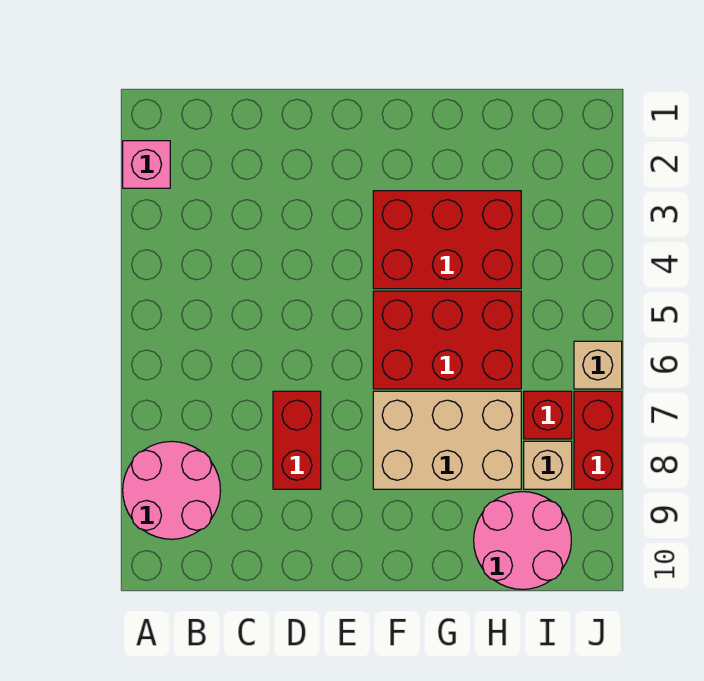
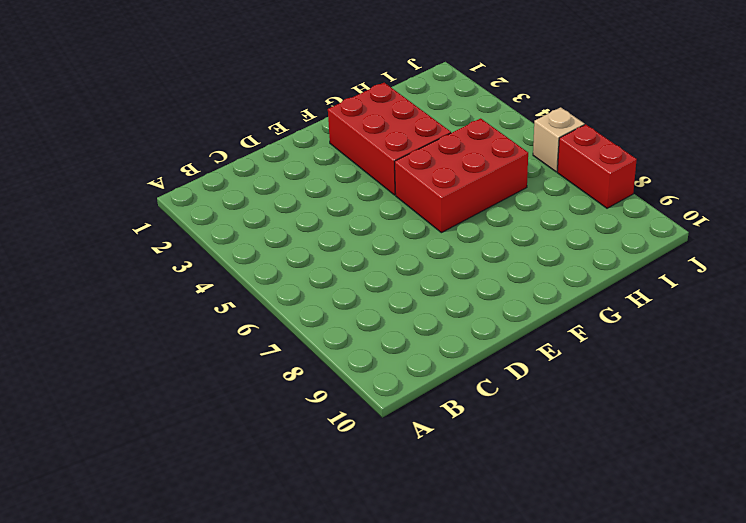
red 2x3 brick [328,83,451,195] -> red 2x3 brick turned to [373,191,521,289]
none -> pink 1x1 brick [123,141,170,188]
none -> pink 2x2 round brick [123,441,221,539]

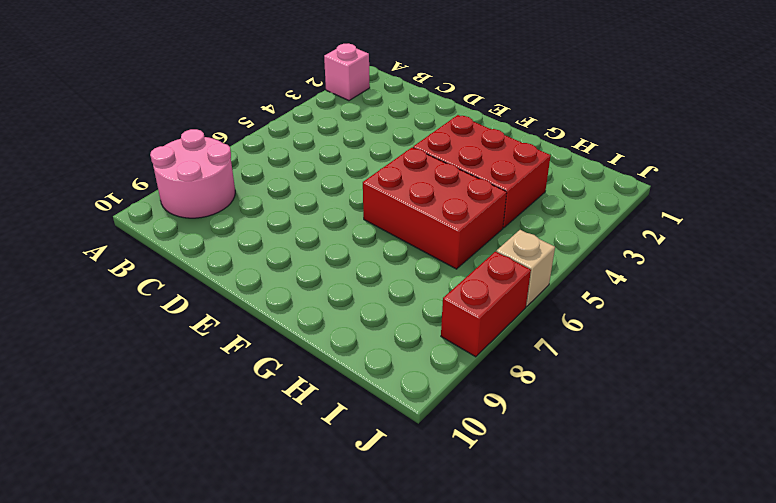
none -> red 1x2 brick [273,391,321,489]
none -> tan 2x3 brick [373,391,521,489]

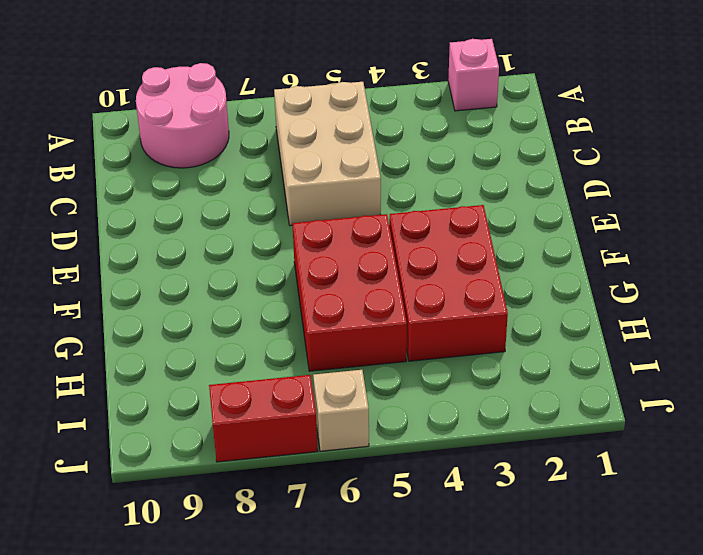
tan 2x3 brick [274,82,381,226] -> tan 2x3 brick moved to [373,391,521,489]
none -> red 1x2 brick [273,391,321,489]
none -> pink 2x2 round brick [474,492,571,589]

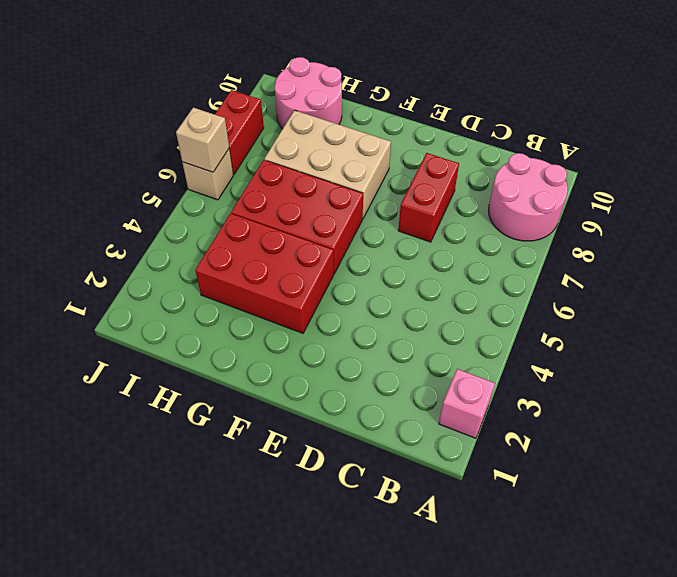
tan 1x1 brick [176,108,229,172] -> tan 1x1 brick moved to [524,441,572,489]
none -> red 1x1 brick [524,391,572,439]

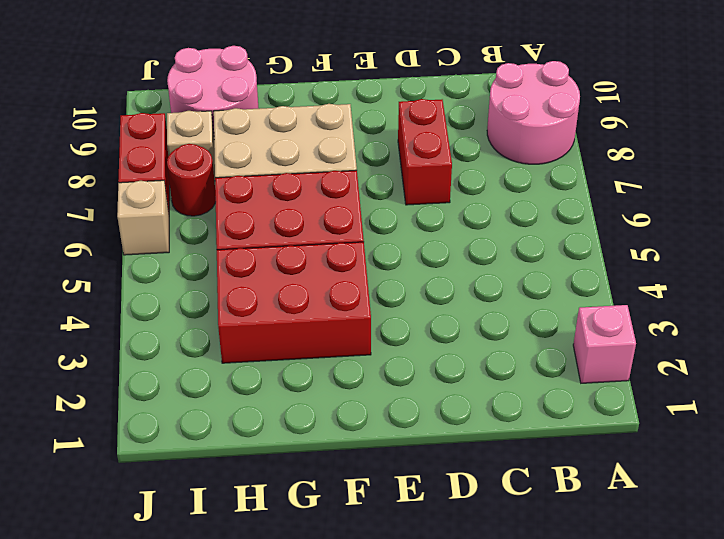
red 1x1 round brick [167,144,216,216] -> red 1x1 brick [524,391,572,439]

